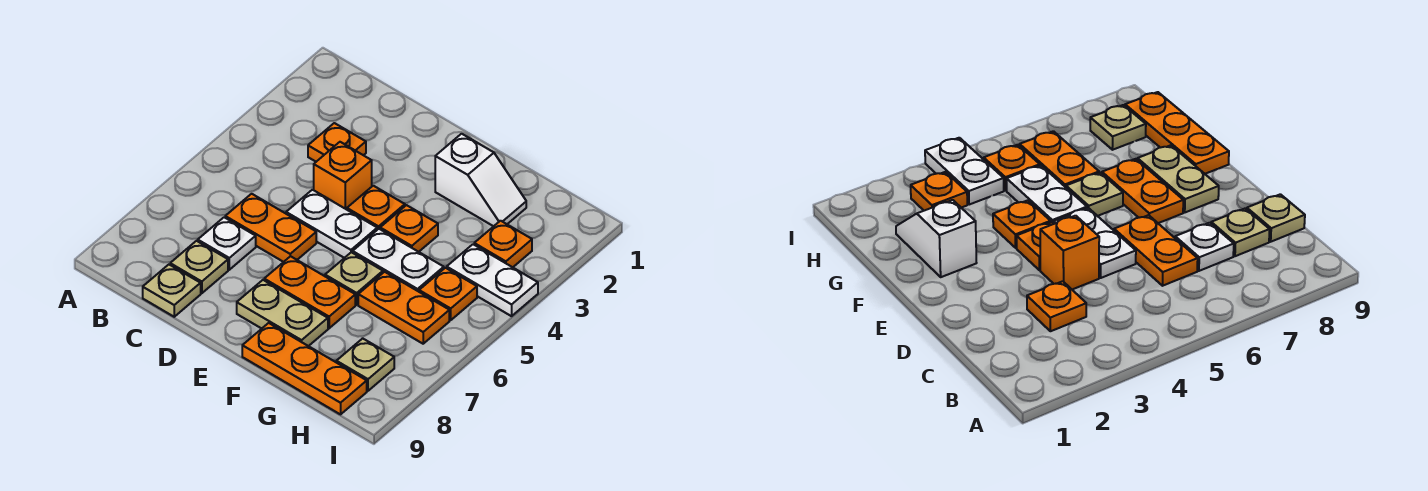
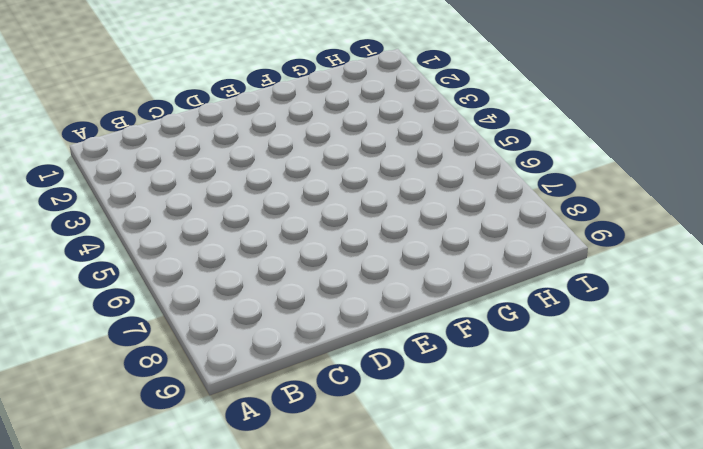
none -> orange 1x1 plate [308,123,366,162]
none -> orange 1x2 plate [225,194,316,262]
none -> white 1x1 plate [198,217,256,270]

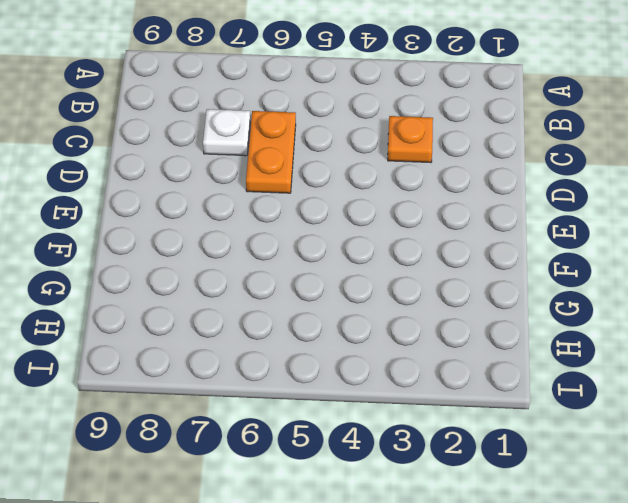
none -> tan 1x1 plate [170,241,228,293]
none -> tan 1x1 plate [143,265,201,317]
none -> orange 1x1 brick [314,142,372,210]

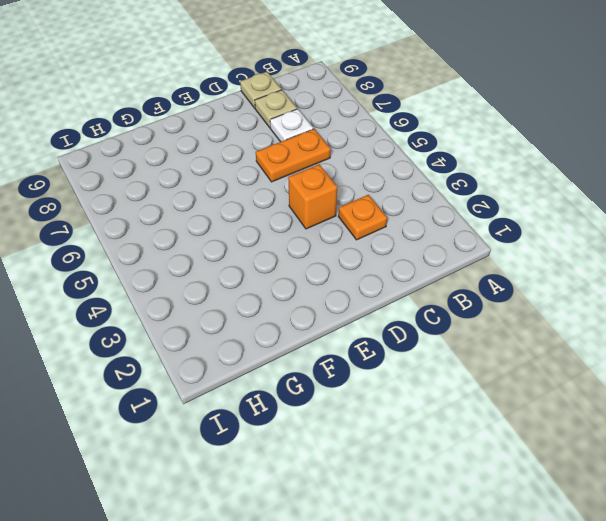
none -> white 1x2 plate [286,190,377,258]
none -> orange 1x1 plate [347,186,405,230]
none -> orange 1x2 plate [264,256,355,328]

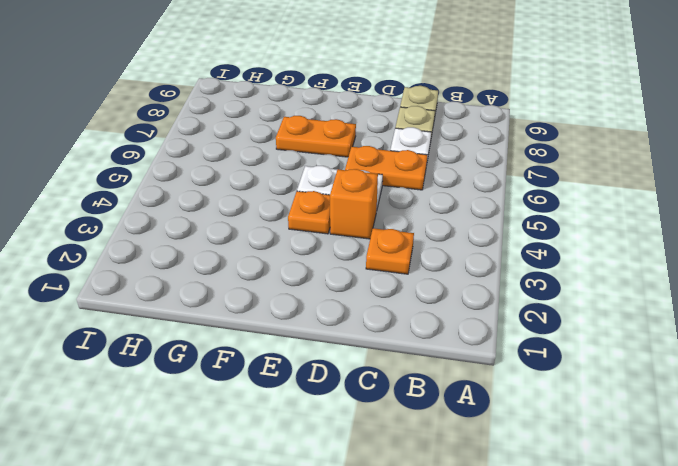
none -> tan 1x2 plate [237,280,328,346]
none -> white 1x2 slope [435,134,526,226]
none -> orange 1x1 plate [380,205,438,252]

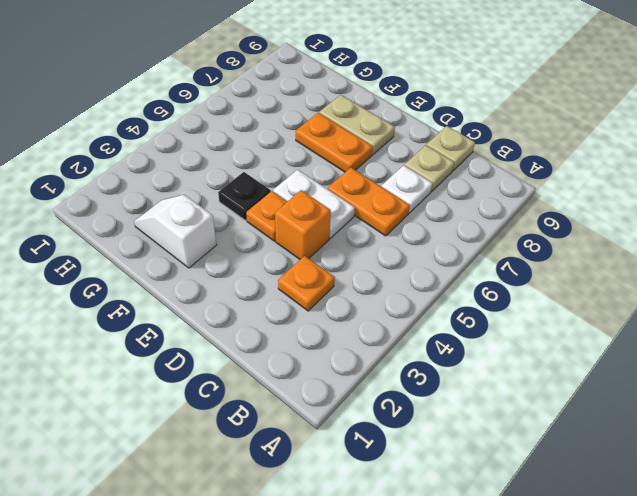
black 1x1 plate [218,172,271,220] -> orange 1x1 plate [380,205,438,252]
none -> white 1x2 plate [353,229,444,292]
none -> tan 1x1 plate [325,252,383,305]
none -> orange 1x3 plate [242,323,367,414]

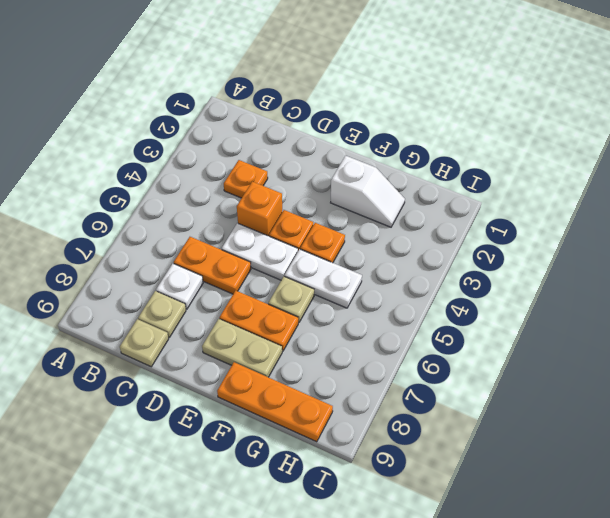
none -> orange 1x2 plate [358,272,449,344]
none -> orange 1x1 plate [474,221,532,267]
none -> white 1x2 plate [447,244,538,316]

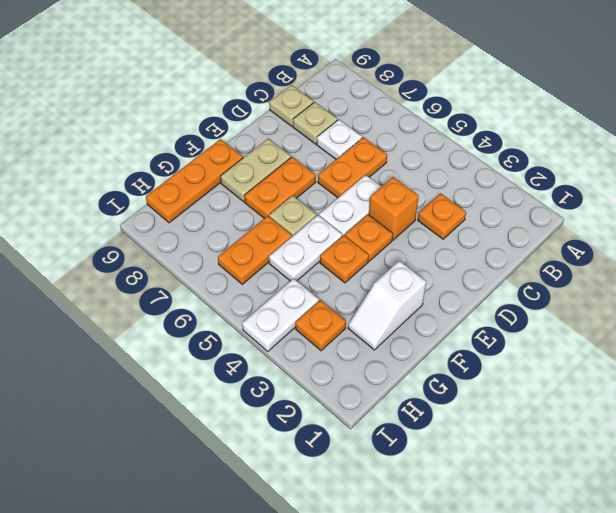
none -> orange 1x1 plate [419,268,477,320]
none -> tan 1x1 plate [336,338,394,391]

